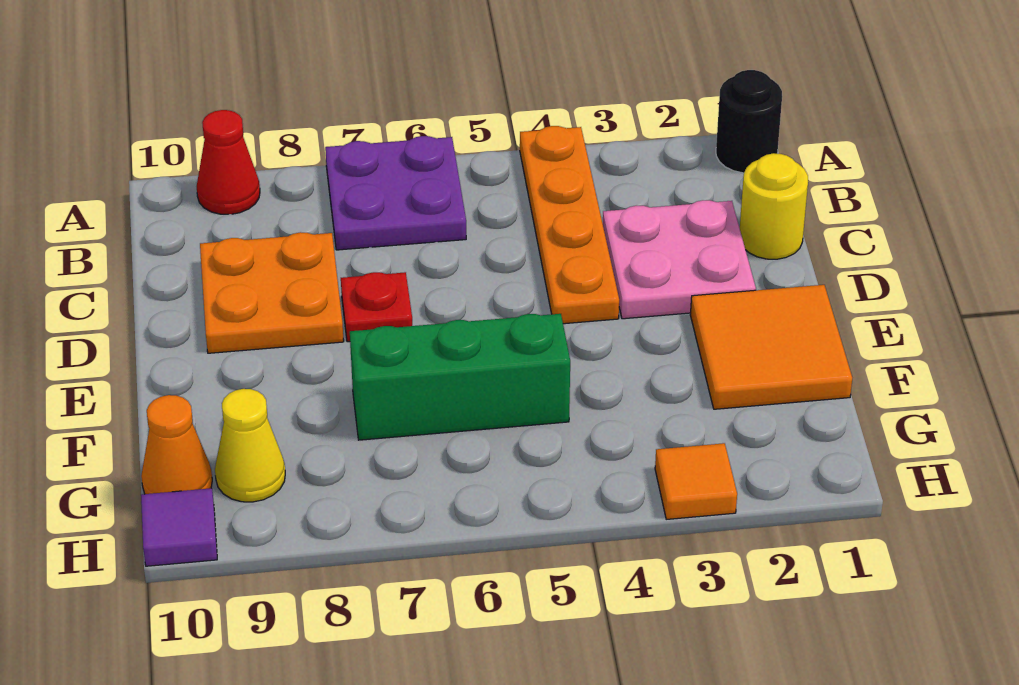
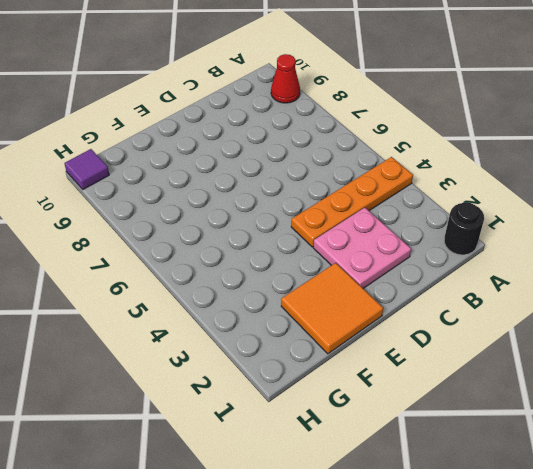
none -> purple 2x2 plate [325,136,466,250]
none -> yellow 1x1 round brick [740,153,808,259]
none -> orange 2x2 plate [200,232,344,353]

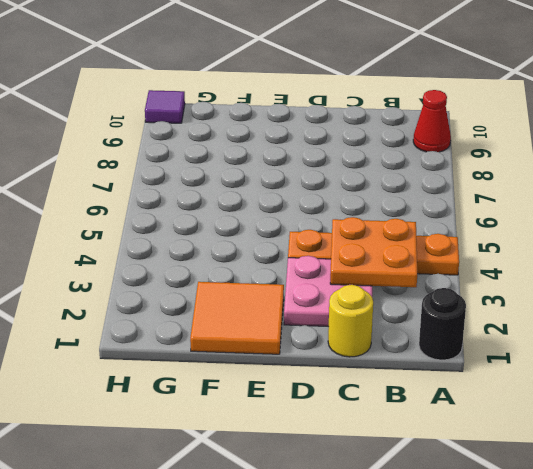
orange 2x2 plate [330,217,417,287] -> orange 2x2 plate moved to [200,232,344,353]
none -> purple 2x2 plate [325,136,466,250]
none -> red 1x1 plate [341,272,412,342]
none -> green 1x3 brick [350,314,570,440]

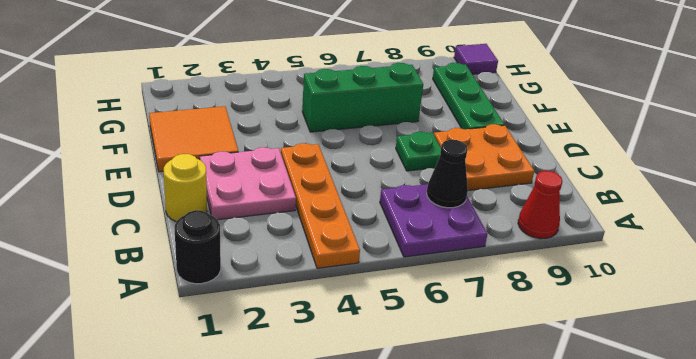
black 1x1 cone [427,140,468,208] -> none
green 1x1 plate [396,132,441,171] -> red 1x1 plate [341,272,412,342]
green 1x3 plate [433,63,504,129] -> yellow 1x1 cone [215,389,285,502]
none -> orange 1x1 cone [141,395,212,494]
none -> orange 1x1 tile [655,443,737,519]

